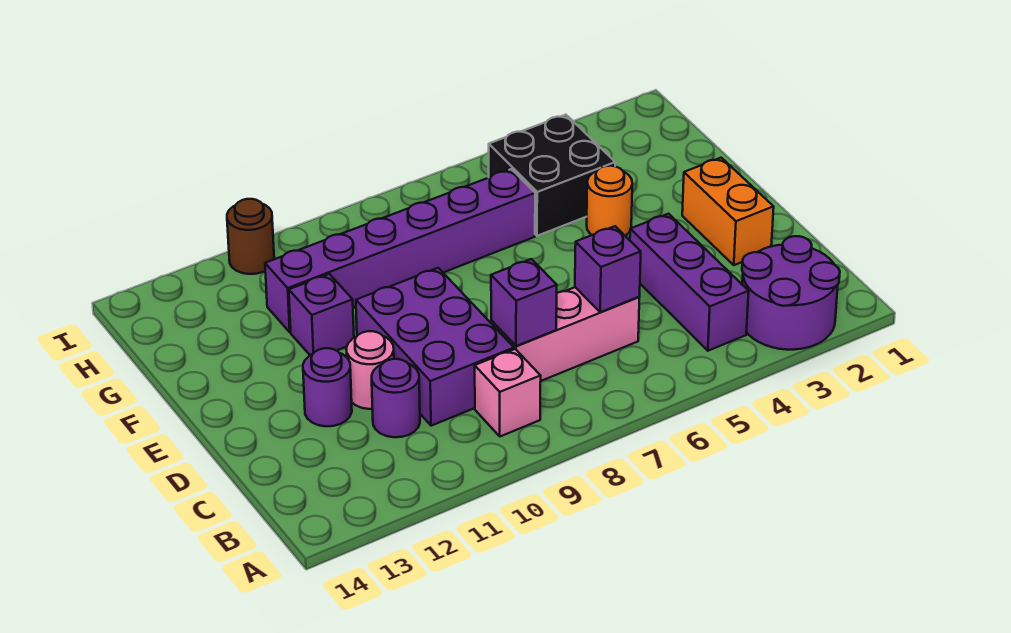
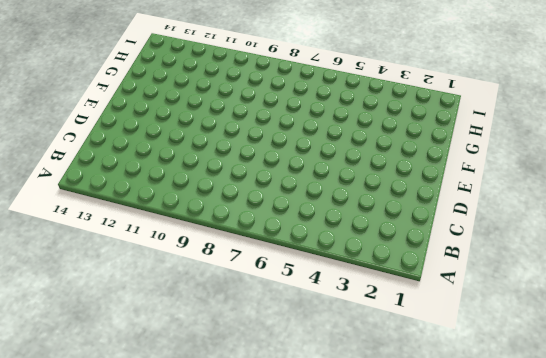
none -> purple 2x2 round brick [742,236,840,350]
none -> purple 1x3 brick [630,214,749,351]
none -> pink 1x1 brick [475,349,541,436]

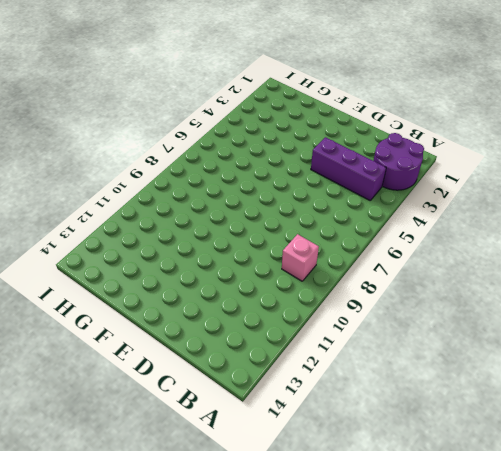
none -> pink 1x3 brick [491,287,640,381]
none -> purple 2x3 brick [356,268,514,426]
none -> purple 1x1 round brick [372,359,420,437]

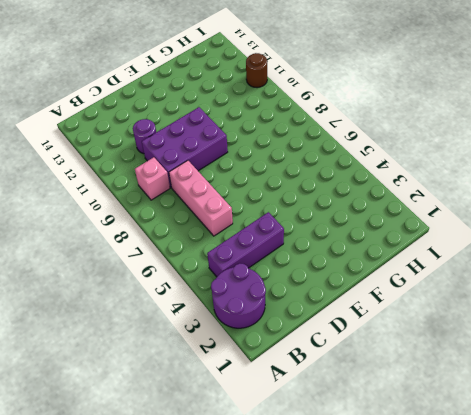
none -> orange 1x2 brick [682,158,774,265]
none -> pink 1x1 round brick [346,331,394,409]
none -> purple 1x1 round brick [303,348,352,426]

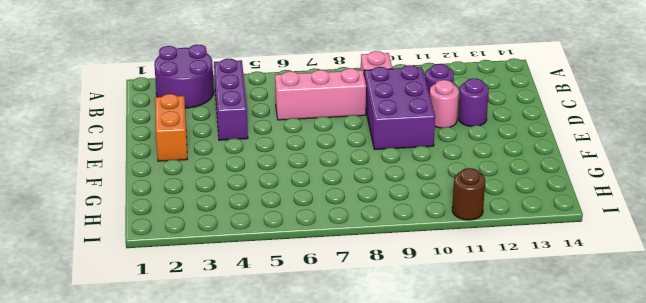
none -> orange 1x1 round brick [587,166,632,236]
none -> purple 1x1 brick [289,274,354,355]
none -> black 2x2 brick [489,115,615,236]

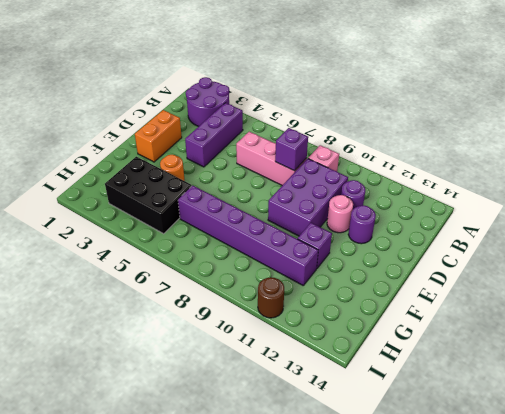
black 2x3 brick [105,157,192,234] -> black 2x2 brick [489,115,615,236]
none -> purple 1x1 brick [575,226,641,312]

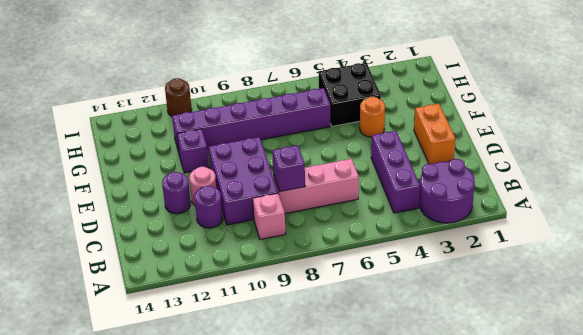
none -> purple 1x1 brick [575,226,641,312]

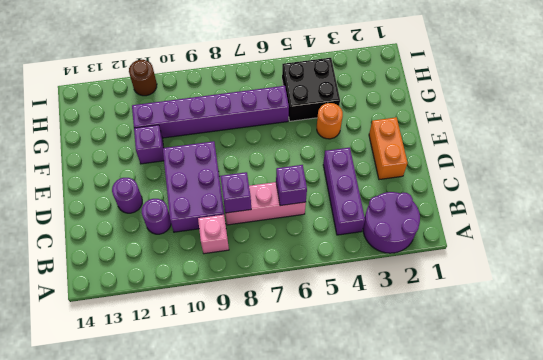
none -> pink 1x1 round brick [346,331,394,409]

